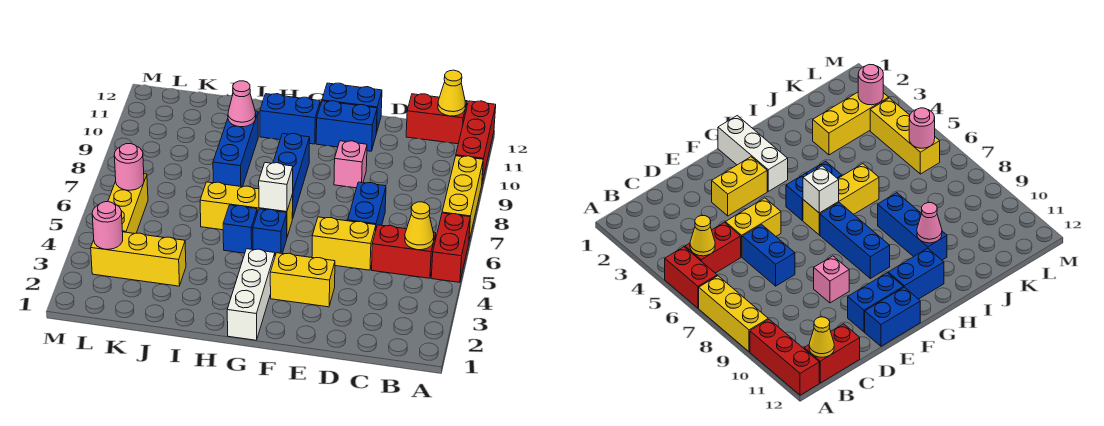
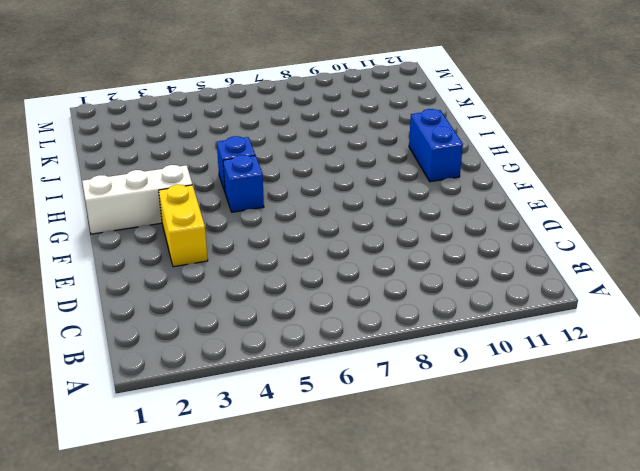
none -> red 1x2 brick [431,213,470,282]
none -> yellow 1x3 brick [442,156,483,240]
none -> red 1x3 brick [456,101,496,182]

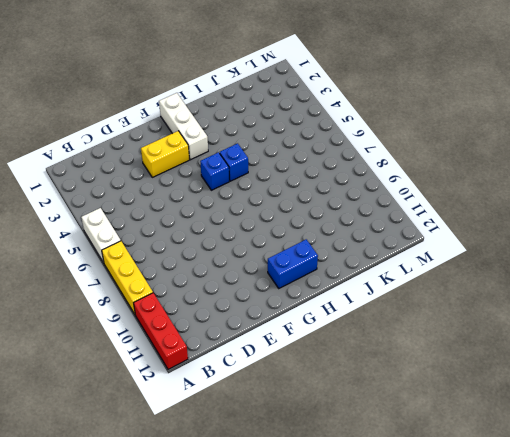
white 1x2 brick [81,208,121,263] -> red 1x2 brick [431,213,470,282]
none -> red 1x2 brick [372,225,436,278]
none -> red 1x2 brick [406,94,467,144]
none -> yellow 1x2 brick [312,217,376,270]

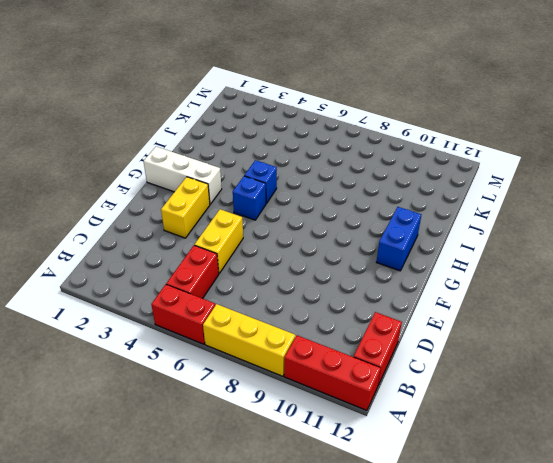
none -> blue 1x2 brick [348,182,386,228]
none -> pink 1x1 brick [334,141,367,188]
none -> blue 1x2 brick [316,101,377,151]

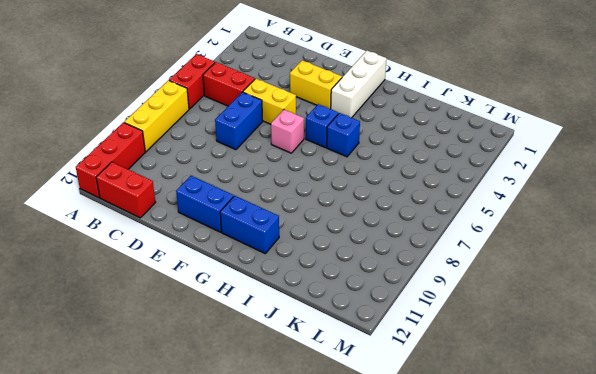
pink 1x1 brick [271,110,304,153] -> pink 1x1 brick moved to [334,141,367,188]
none -> blue 1x2 brick [322,83,382,133]
none -> yellow 1x3 brick [200,182,293,237]
none -> blue 1x3 brick [273,133,310,219]

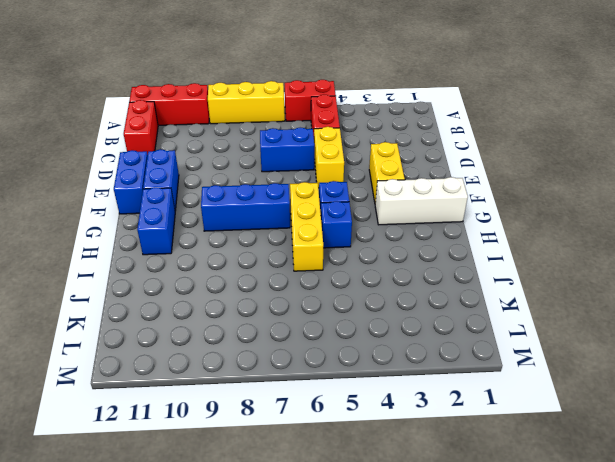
none -> pink 1x1 brick [334,141,367,188]
none -> blue 1x3 brick [213,111,258,187]
none -> yellow 1x3 brick [91,232,186,286]

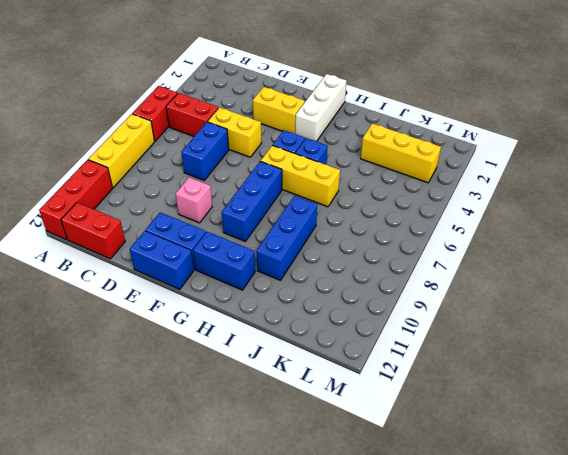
none -> yellow 1x3 brick [108,174,148,234]
none -> yellow 1x1 cone [405,202,434,250]
none -> yellow 1x1 cone [438,70,465,116]

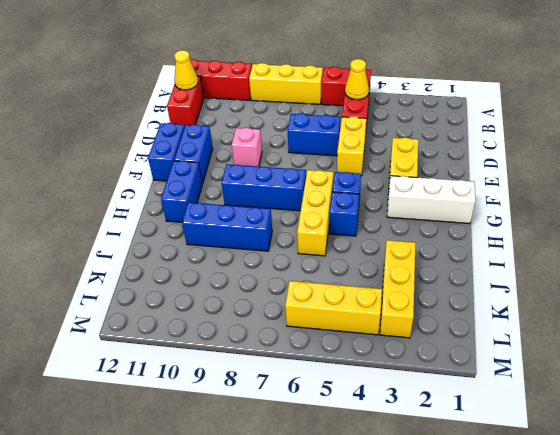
none -> white 1x1 brick [259,163,293,212]
none -> pink 1x1 cone [228,81,256,127]
none -> pink 1x1 round brick [92,202,123,249]

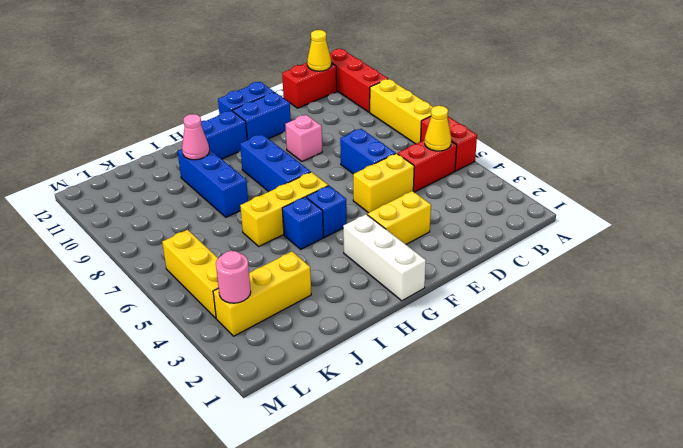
none -> white 1x1 brick [259,163,293,212]
none -> pink 1x1 round brick [114,144,144,190]

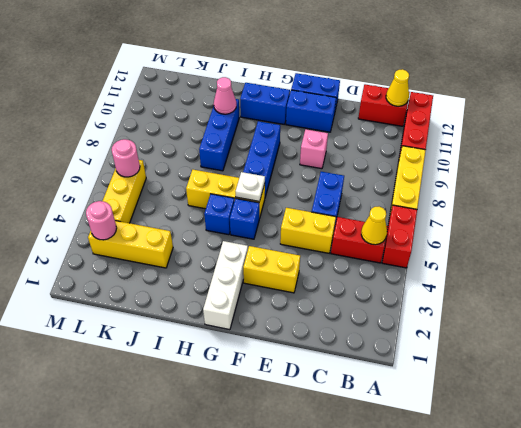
white 1x1 plate [236,172,265,201] -> white 1x1 brick [259,163,293,212]

